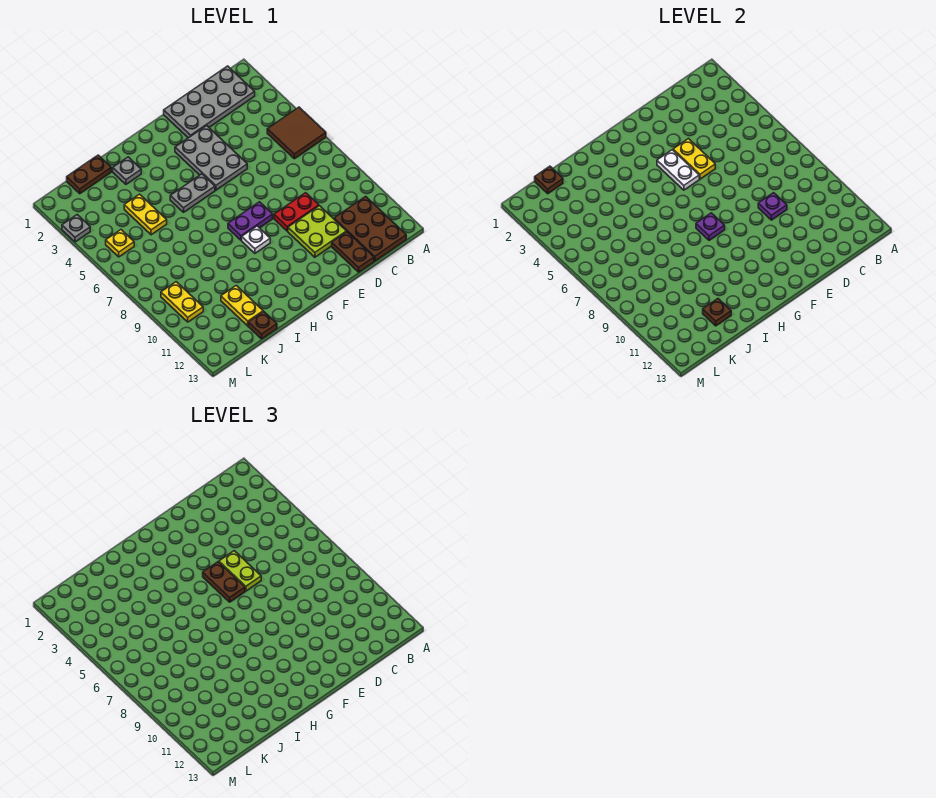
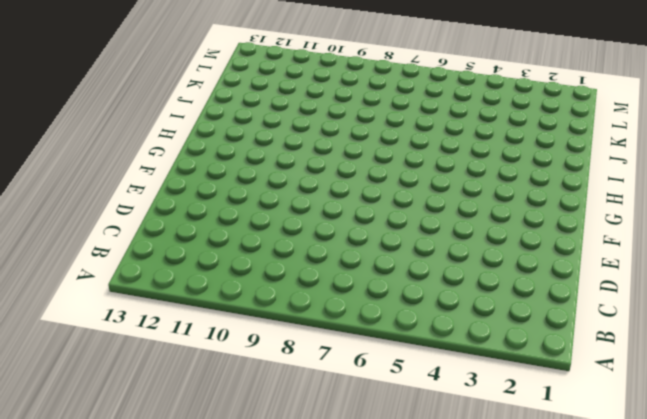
none -> brown 2x2 tile [267,107,326,159]
none -> grey 2x4 plate [164,66,255,138]
none -> brown 2x3 plate [334,196,406,261]

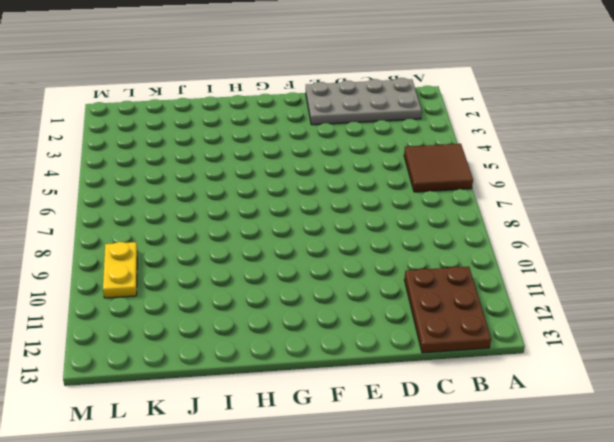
none -> red 1x2 plate [274,193,319,231]
none -> lime 2x2 plate [288,206,346,257]
none -> brown 1x2 plate [332,232,374,272]

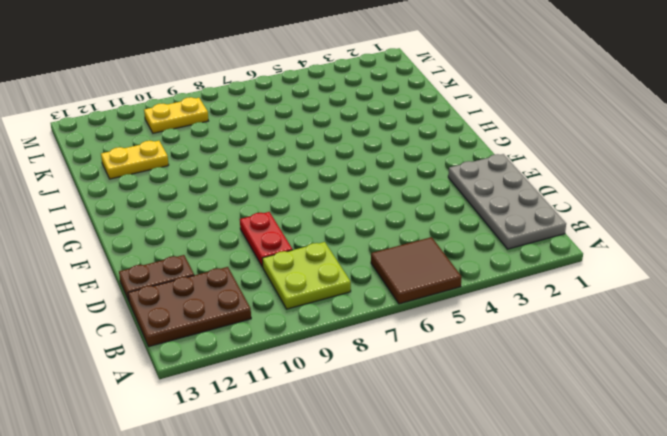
lime 2x2 plate [262,242,351,309] -> lime 2x2 plate moved to [288,206,346,257]
none -> grey 2x3 plate [175,126,247,190]
none -> purple 1x2 plate [228,202,273,240]
none -> grey 1x2 plate [170,174,215,212]

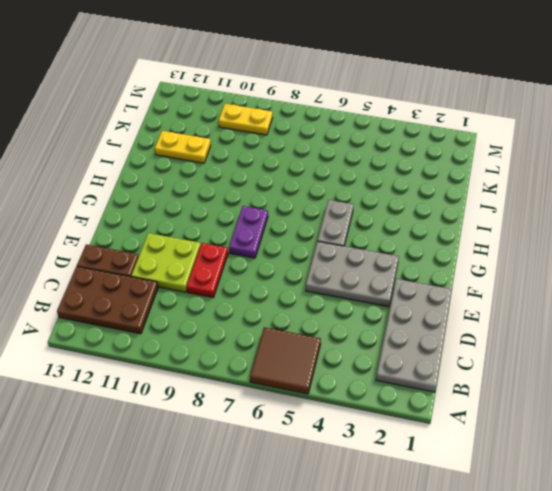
none -> white 1x1 plate [242,226,270,253]
none -> grey 1x1 plate [113,157,141,184]
none -> brown 1x2 plate [67,155,111,194]

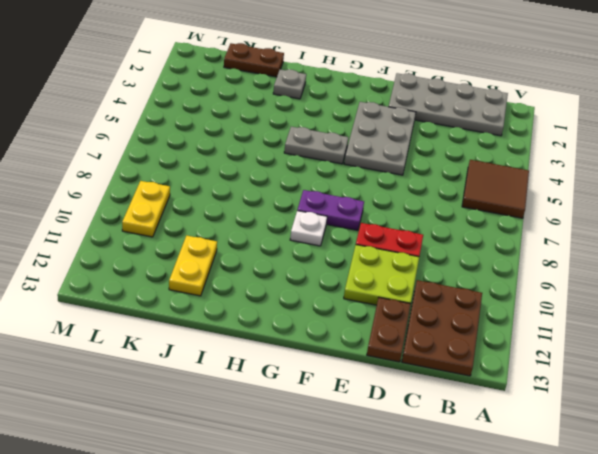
none -> yellow 1x2 plate [124,194,167,235]
none -> brown 1x1 plate [248,311,277,339]
none -> yellow 1x1 plate [106,230,134,257]

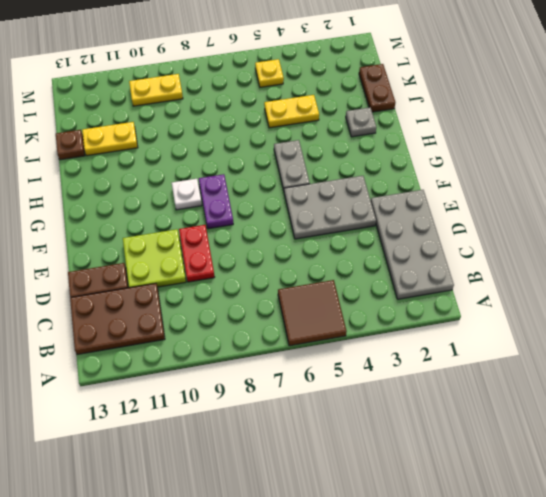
none -> grey 1x1 plate [62,215,90,242]
none -> purple 1x1 plate [758,193,787,220]
none -> yellow 1x2 plate [673,139,715,179]

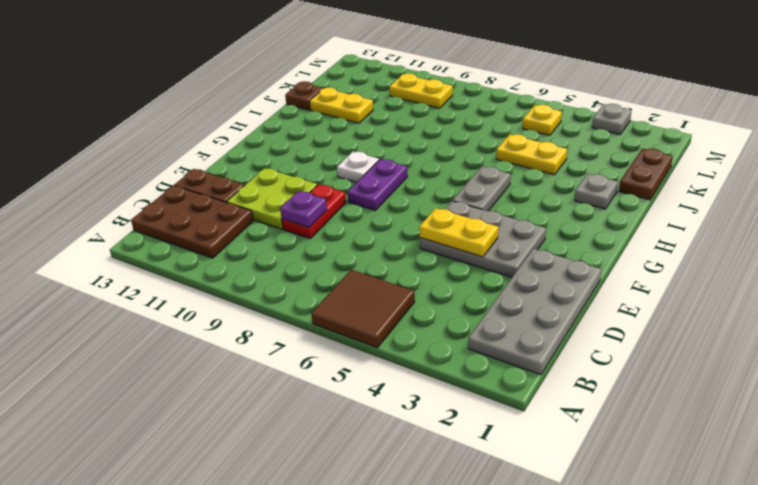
none -> white 1x2 plate [657,150,699,190]
none -> purple 1x1 plate [696,213,725,240]
none -> brown 1x1 plate [703,299,731,326]

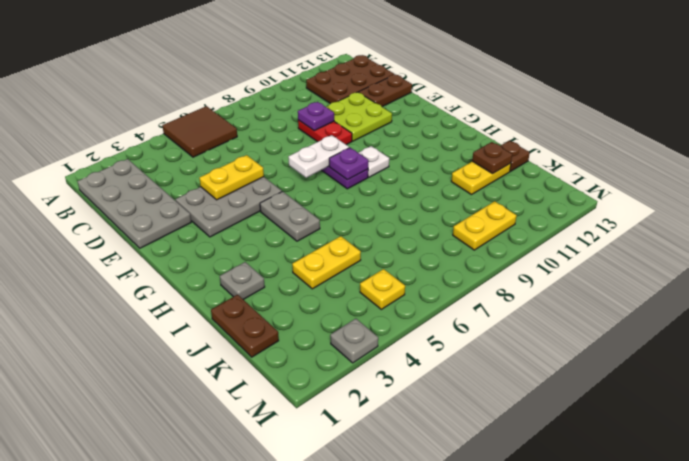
white 1x2 plate [289,135,349,178] -> white 1x2 plate moved to [657,150,699,190]
none -> brown 1x1 plate [535,166,563,194]
none -> lime 1x2 plate [219,551,261,591]
none -> brown 1x2 plate [203,562,245,602]

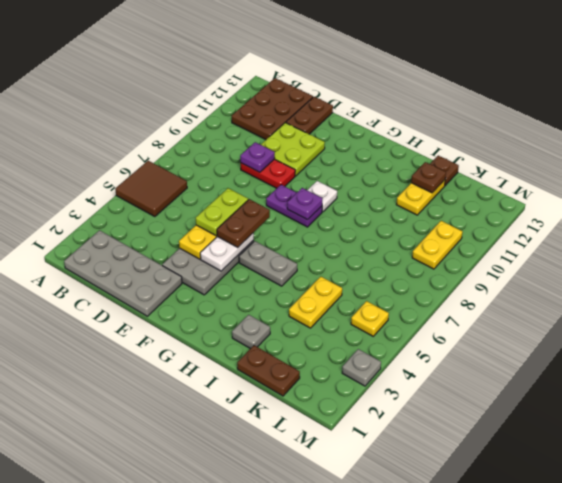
none -> brown 1x1 plate [535,166,563,194]

